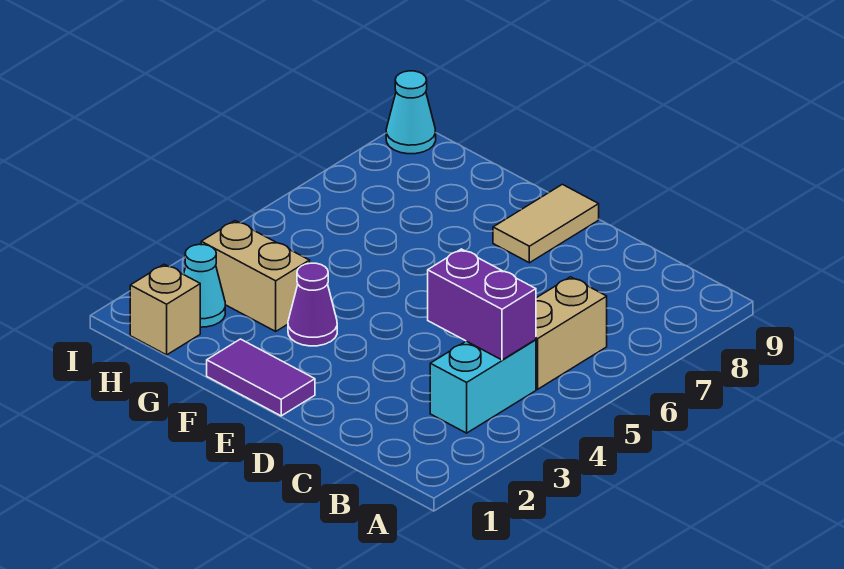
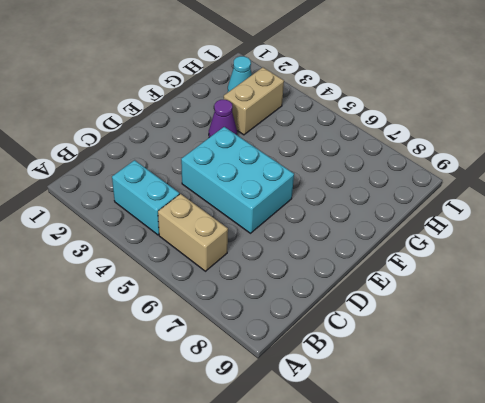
cyan 2x3 brick [181,127,294,233] -> none
none -> purple 1x2 tile [207,339,315,416]
none -> tan 1x2 tile [493,184,599,263]

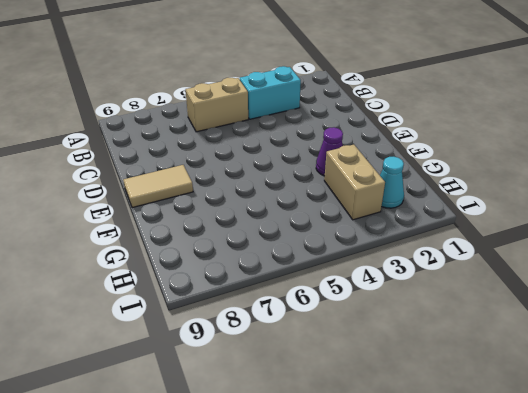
none -> purple 1x2 tile [207,339,315,416]
none -> tan 1x1 brick [130,264,200,355]

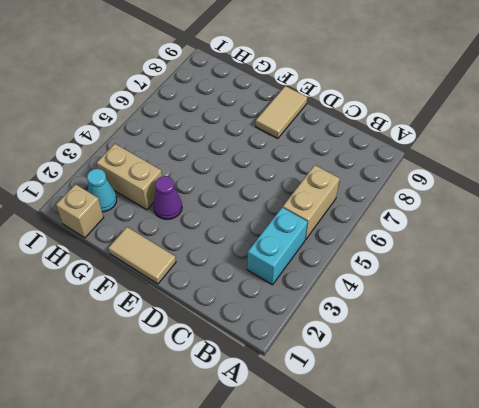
tan 1x2 tile [108,227,176,284] -> purple 1x2 tile [207,339,315,416]
none -> cyan 1x1 cone [386,71,436,154]
none -> purple 1x2 brick [428,249,536,360]

